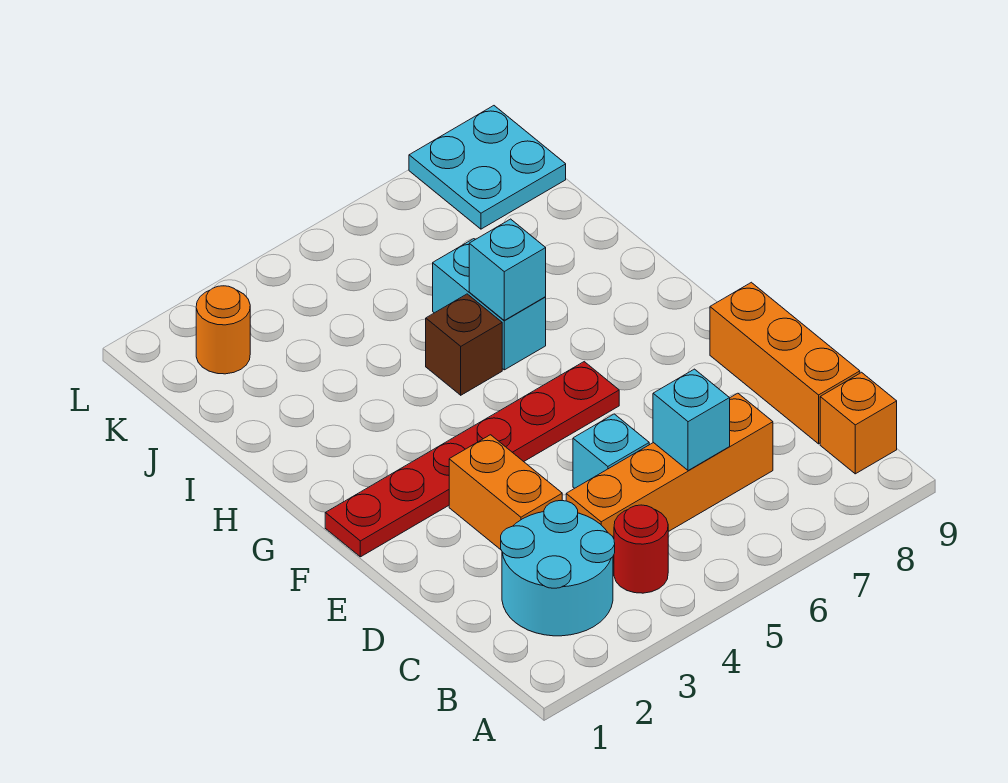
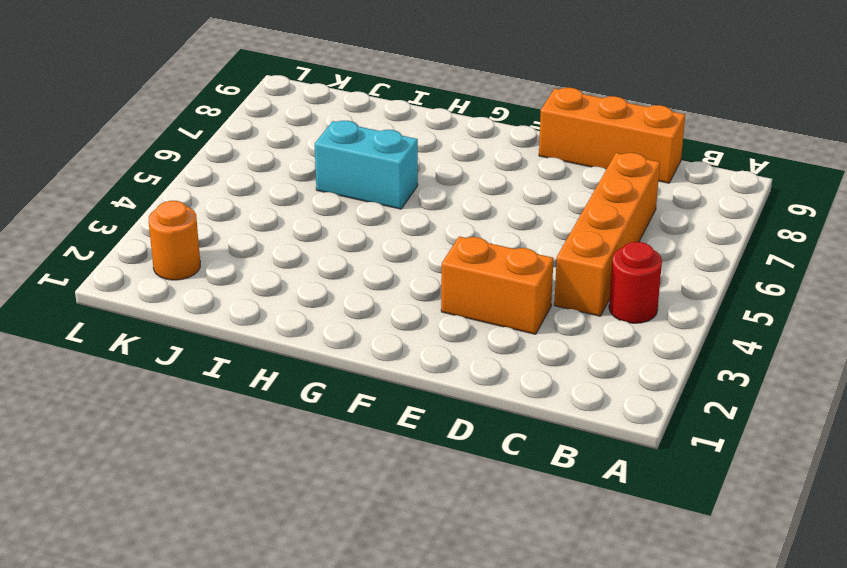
none -> cyan 2x2 round brick [501,501,615,636]
none -> orange 1x1 brick [820,372,897,474]
none -> cyan 1x1 brick [573,414,650,488]

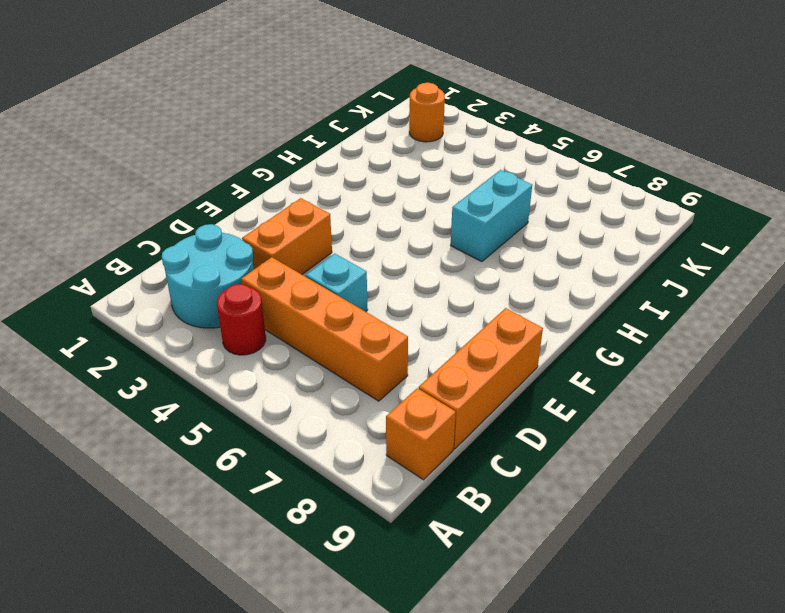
none -> red 1x6 plate [325,362,619,557]
none -> brown 1x1 brick [426,294,502,395]
none -> cyan 2x2 plate [409,106,566,229]

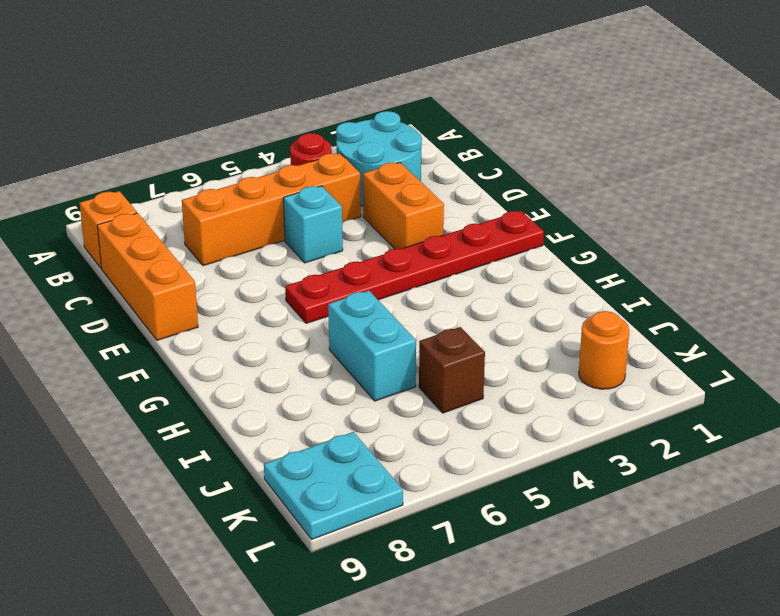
brown 1x1 brick [419,327,485,413] -> brown 1x1 brick moved to [426,294,502,395]
none -> cyan 1x1 brick [653,369,730,471]
none -> cyan 1x1 brick [469,219,546,320]

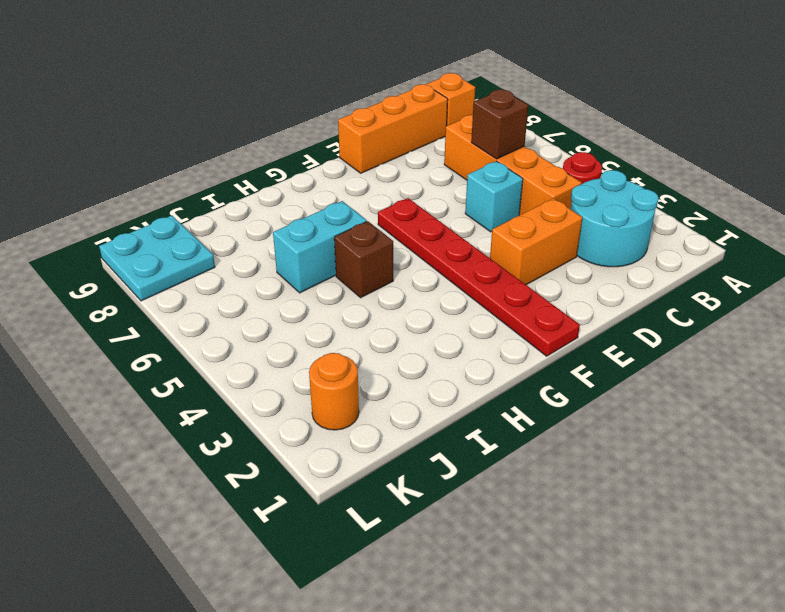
brown 1x1 brick [471,90,529,159] -> cyan 1x1 brick [653,369,730,471]
none -> cyan 1x1 brick [469,219,546,320]

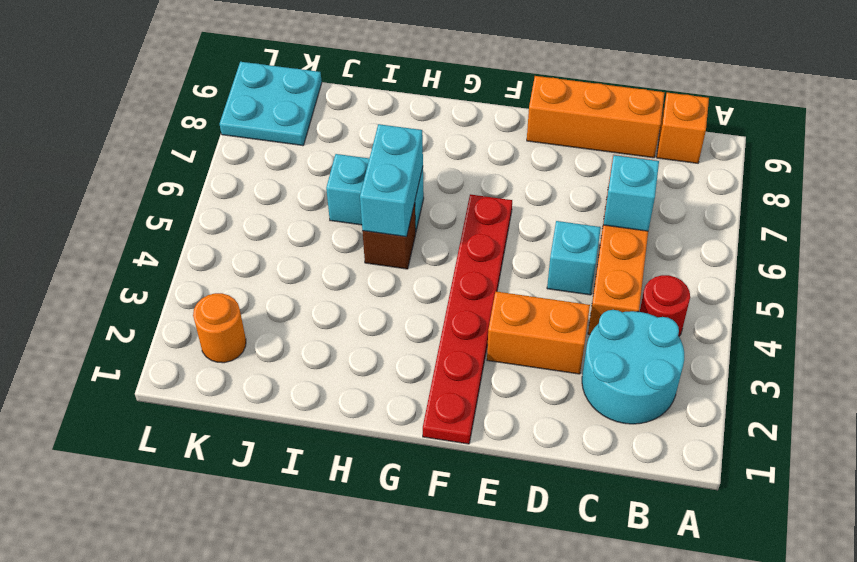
cyan 1x2 brick [360,124,423,237] -> cyan 1x1 brick [469,219,546,320]

